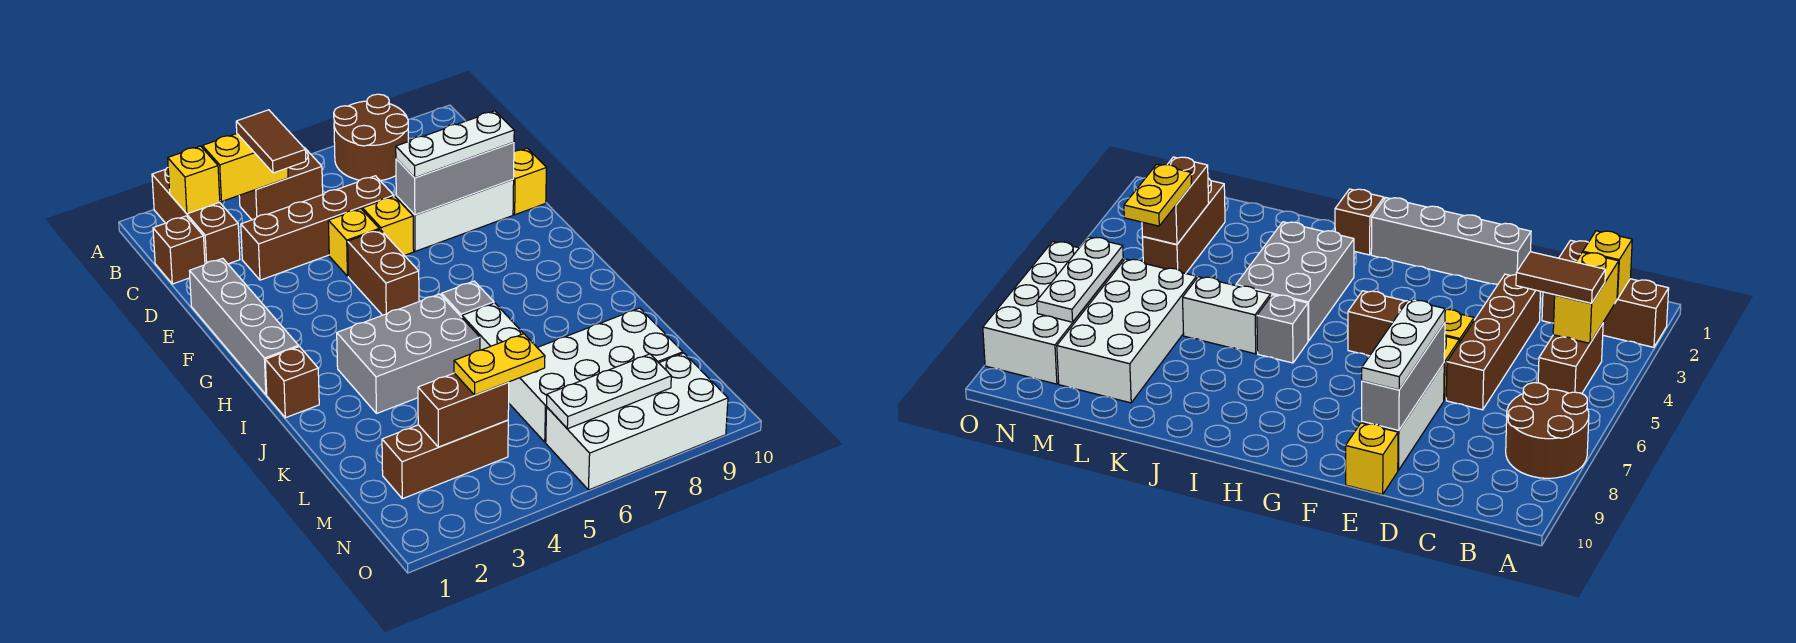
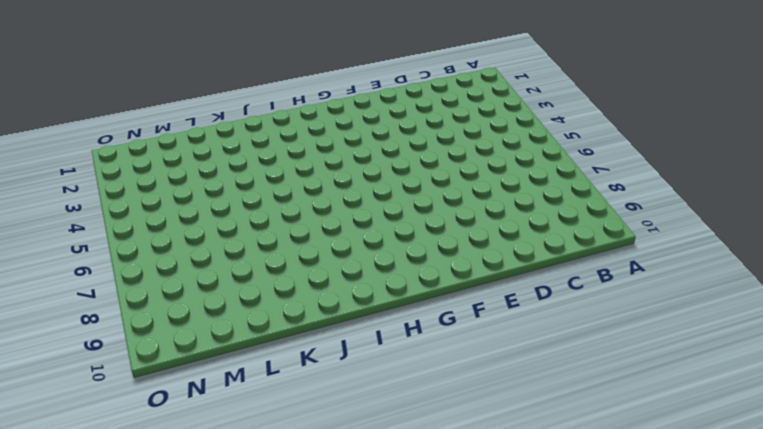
none -> brown 1x3 brick [152,168,240,264]
none -> brown 2x2 round brick [334,94,408,181]
none -> brown 1x2 brick [239,149,323,220]

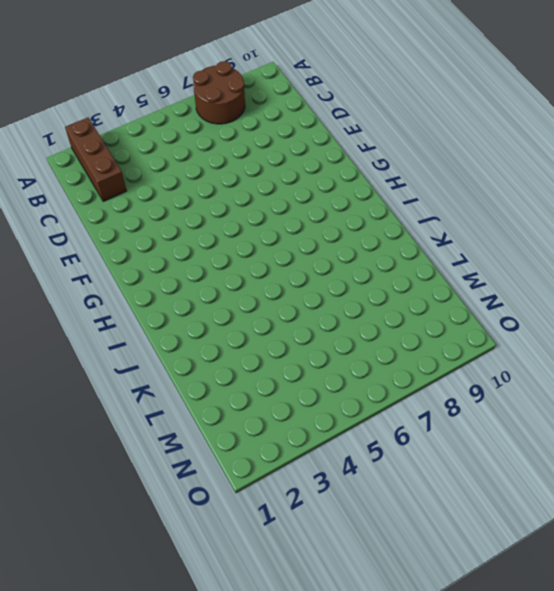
none -> brown 1x2 brick [239,149,323,220]
none -> brown 1x1 brick [153,216,205,284]
none -> brown 1x4 brick [241,176,394,280]

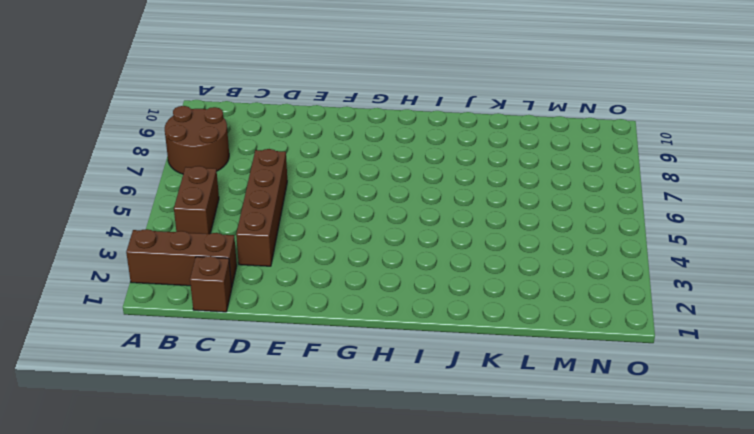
none -> grey 1x4 brick [190,258,299,395]
none -> yellow 1x1 brick [328,209,379,276]
none -> yellow 1x1 brick [362,196,414,256]

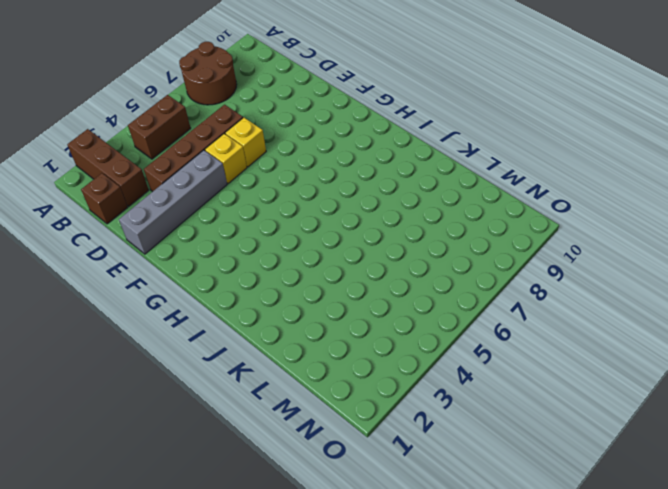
grey 1x4 brick [119,150,227,254] -> grey 1x4 brick turned to [190,258,299,395]
none -> white 1x3 brick [396,180,514,251]
none -> yellow 1x1 brick [513,148,546,215]
none -> brown 1x2 brick [348,230,419,315]

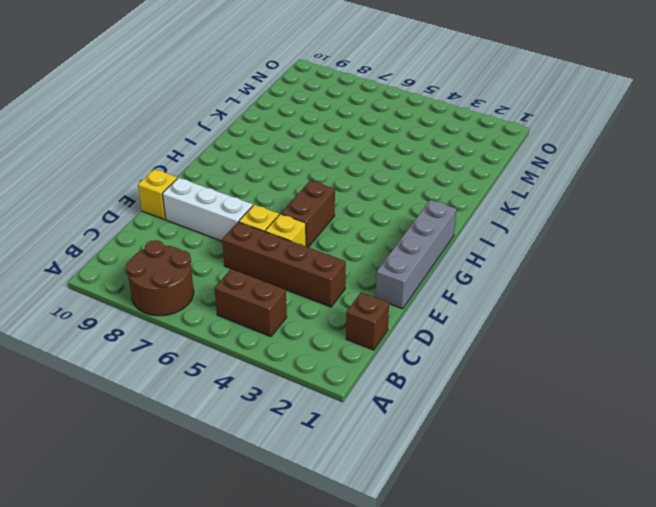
none -> brown 1x3 brick [152,168,240,264]
none -> brown 1x1 brick [265,347,319,418]
none -> grey 2x3 brick [337,294,480,414]

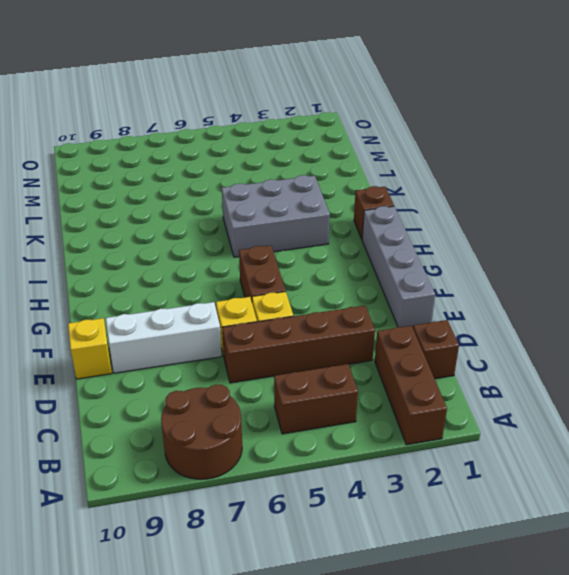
none -> grey 1x1 brick [442,281,494,317]
none -> white 1x2 brick [462,303,524,350]
none -> white 2x4 brick [509,308,683,442]

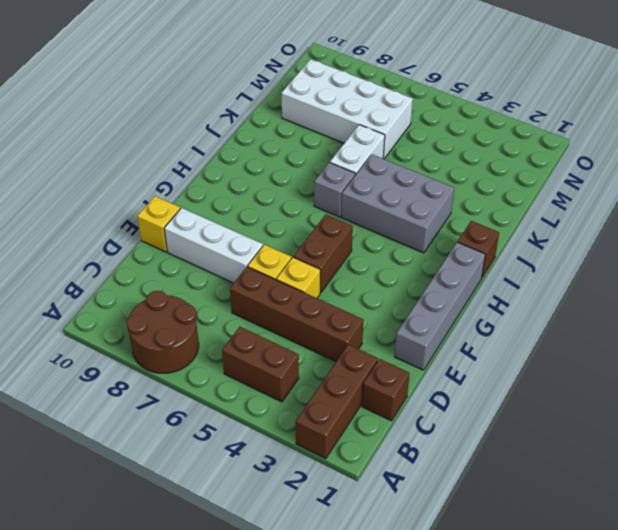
none -> brown 1x3 brick [382,420,508,499]
none -> white 2x4 brick [546,353,728,490]
none -> yellow 1x1 brick [168,146,220,214]

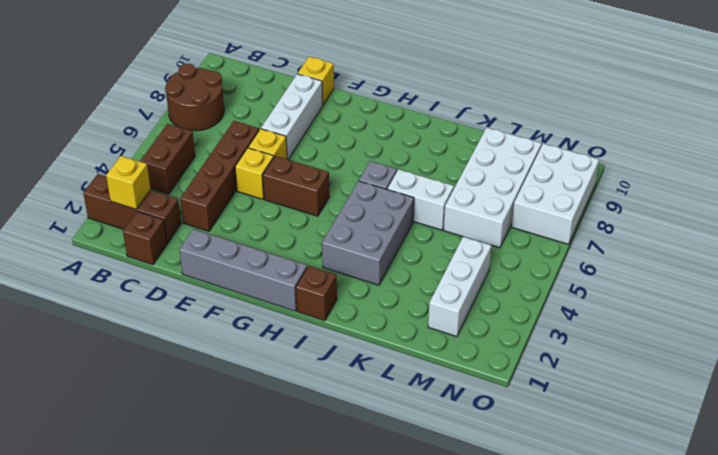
white 1x3 brick [428,237,491,337] -> brown 1x3 brick [382,420,508,499]
white 2x3 brick [512,144,599,244] -> white 2x4 brick [546,353,728,490]
none -> yellow 1x2 brick [202,134,288,202]
none -> grey 1x3 brick [396,142,514,215]
none -> brown 1x2 brick [418,373,509,447]

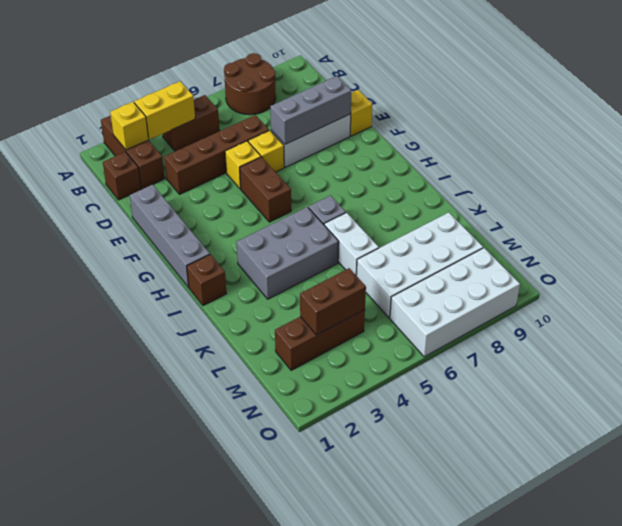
none -> white 1x3 plate [547,354,671,429]
none -> brown 1x2 tile [236,110,306,173]
none -> white 1x3 plate [396,111,514,178]

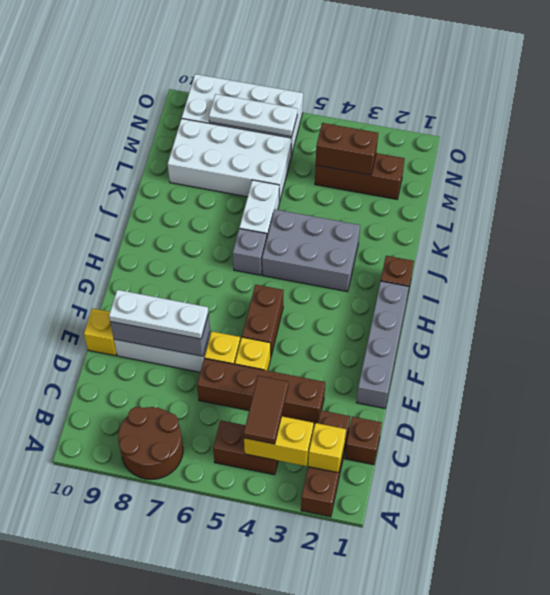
none -> yellow 1x2 plate [454,334,545,395]

